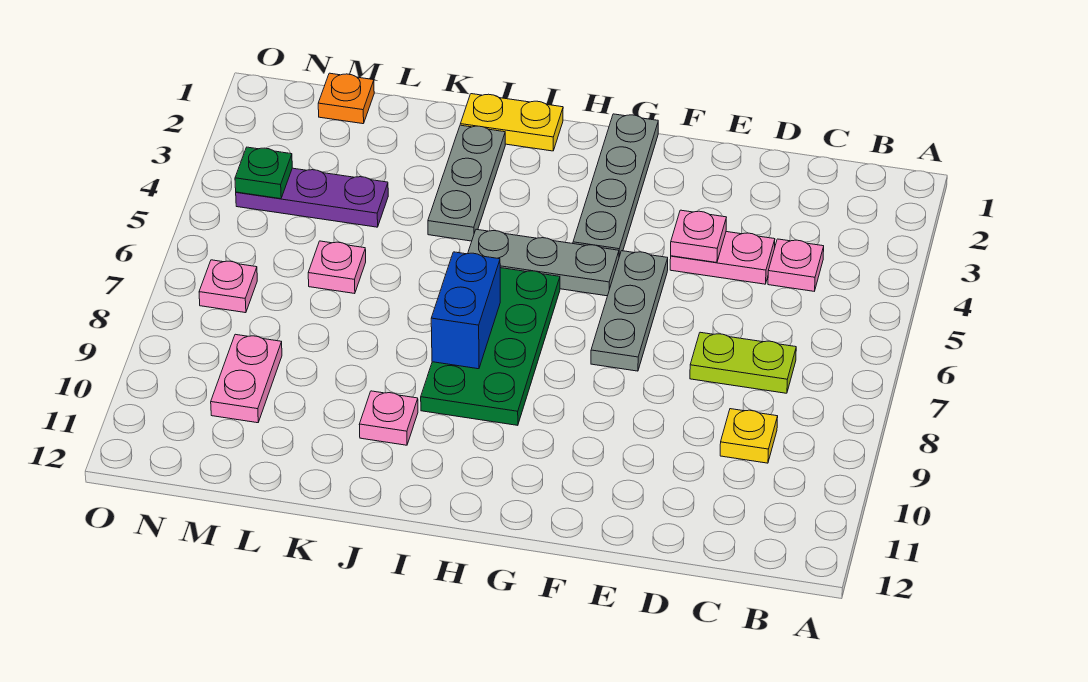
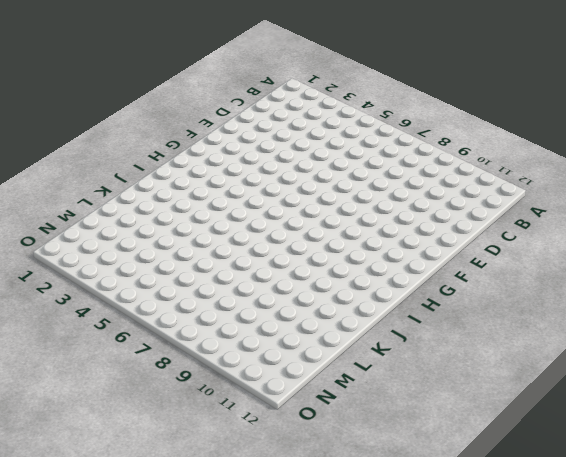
none -> pink 1x1 plate [768,239,824,291]
none -> lime 1x2 plate [690,332,796,393]
none -> yellow 1x1 plate [720,409,778,463]

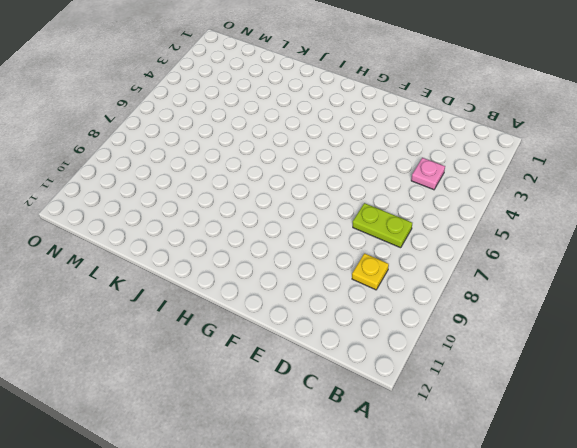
none -> pink 1x2 plate [670,232,775,284]
none -> grey 1x3 plate [591,251,668,371]
none -> grey 1x4 plate [573,114,658,256]

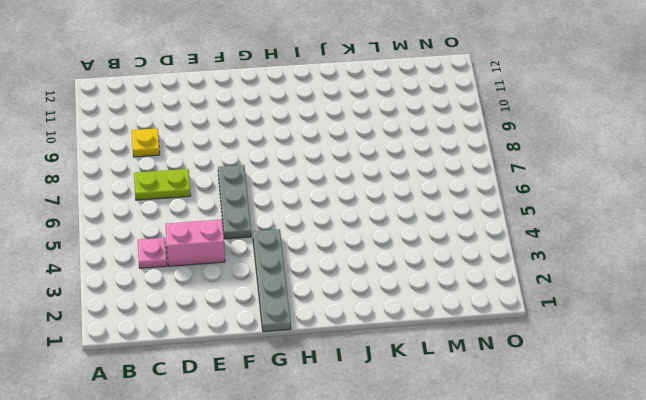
pink 1x2 brick [165,220,225,266] -> pink 1x2 plate [670,232,775,284]
none -> grey 1x3 plate [468,229,619,296]
none -> green 2x4 plate [421,268,560,425]
none -> yellow 1x2 plate [460,94,563,151]

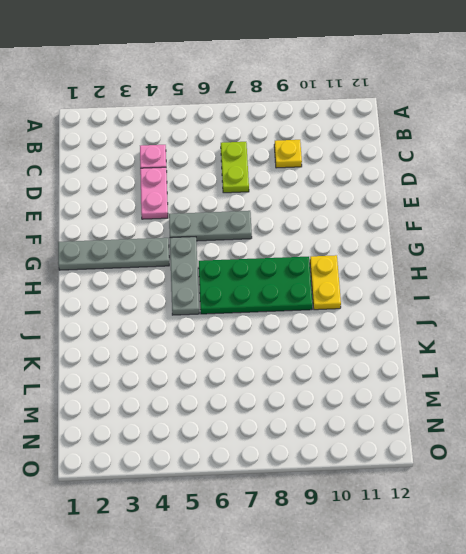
yellow 1x2 plate [310,255,341,310] -> yellow 1x2 plate moved to [460,94,563,151]
none -> grey 1x3 plate [428,125,505,241]
none -> pink 1x1 plate [359,391,418,445]
none -> purple 1x3 plate [236,168,388,227]

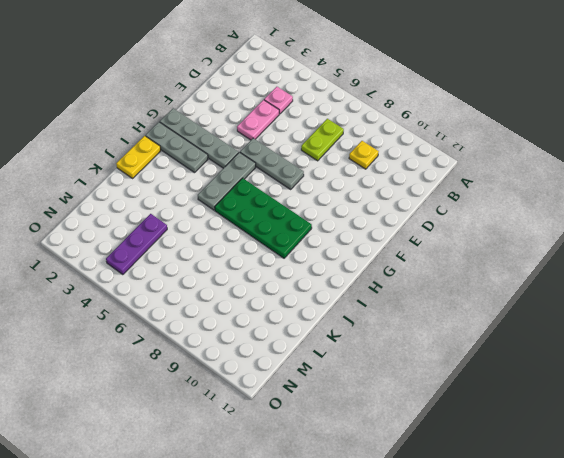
grey 1x3 plate [145,122,208,173] -> grey 1x3 plate moved to [428,125,505,241]
none -> pink 1x1 plate [359,391,418,445]
none -> pink 1x1 plate [308,241,366,294]
none -> orange 1x1 plate [318,73,374,124]

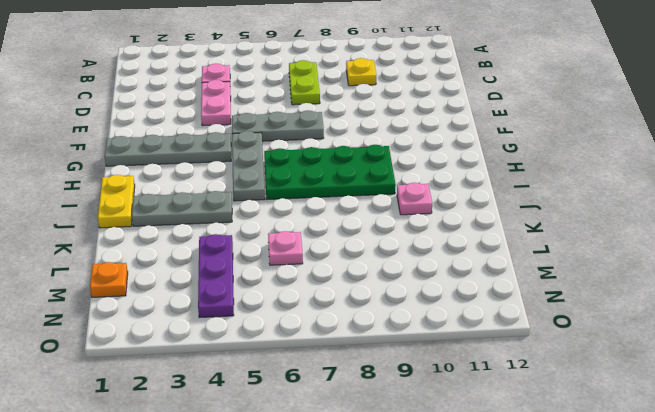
none -> pink 1x2 plate [211,334,282,423]
none -> pink 1x1 plate [199,260,257,313]
none -> pink 1x1 plate [671,210,726,263]

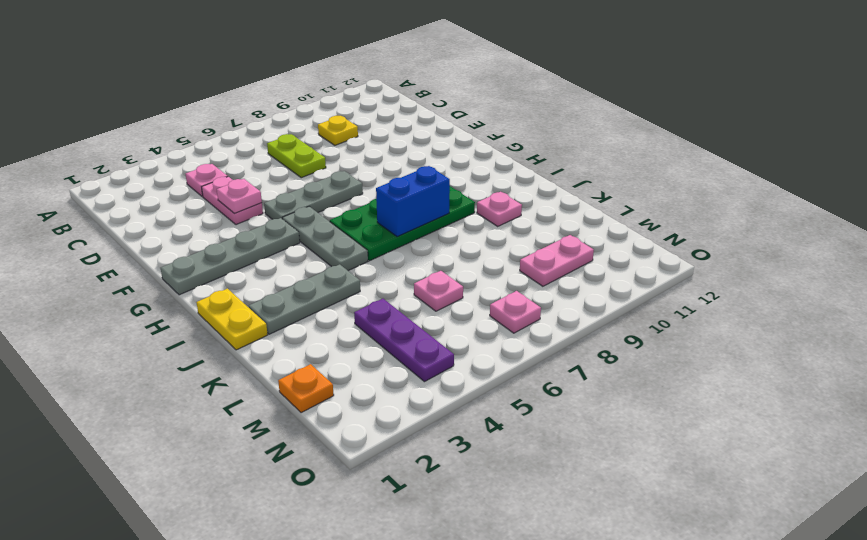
none -> green 1x1 plate [235,147,292,199]

